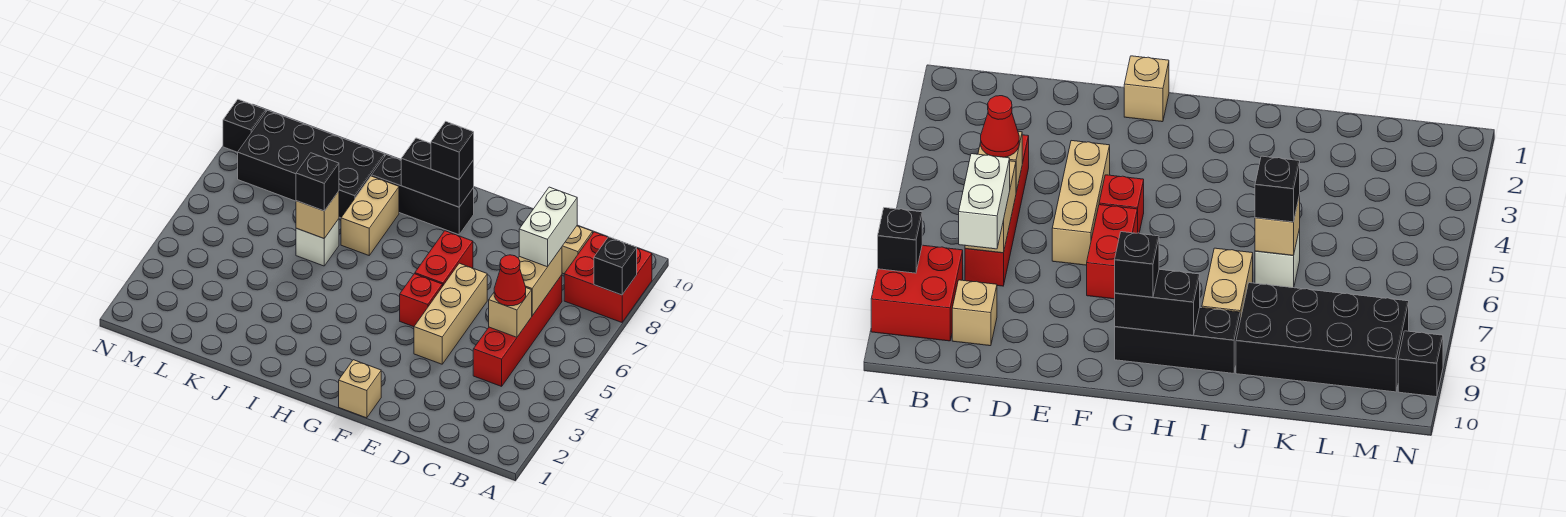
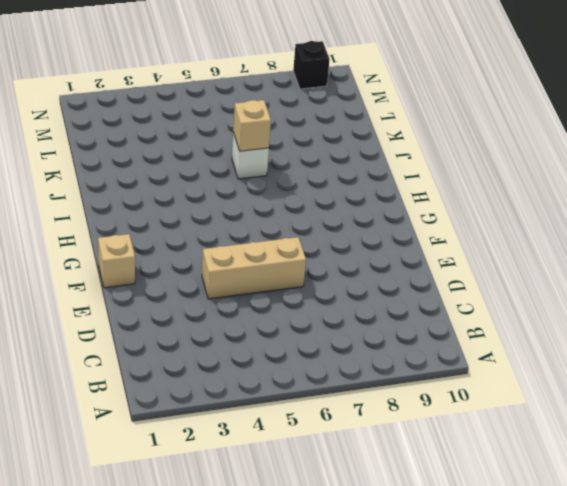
none -> red 2x2 brick [564,232,652,322]
none -> red 1x4 brick [473,275,562,386]
none -> tan 1x1 brick [562,226,593,274]

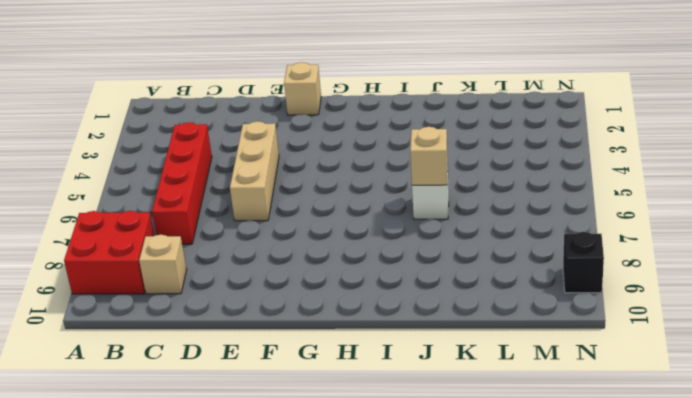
none -> red 1x1 brick [400,274,442,327]
none -> red 1x2 brick [415,231,473,286]
none -> black 1x3 brick [372,155,474,235]

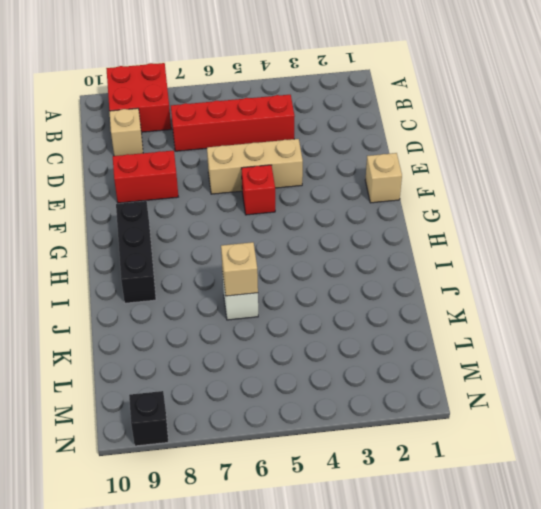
red 1x2 brick [113,150,178,203] -> red 1x2 brick moved to [415,231,473,286]
none -> tan 1x2 brick [341,176,399,255]
none -> black 2x4 brick [238,110,385,218]
none -> black 1x1 brick [594,237,637,295]

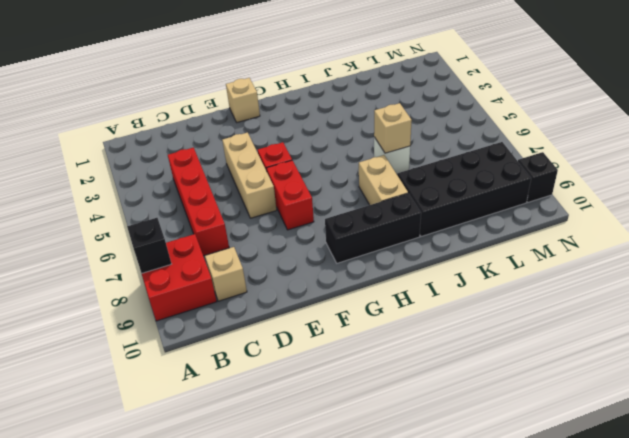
none -> tan 1x1 brick [489,288,532,337]
none -> tan 1x2 brick [519,247,562,316]
none -> black 1x2 brick [401,138,474,207]

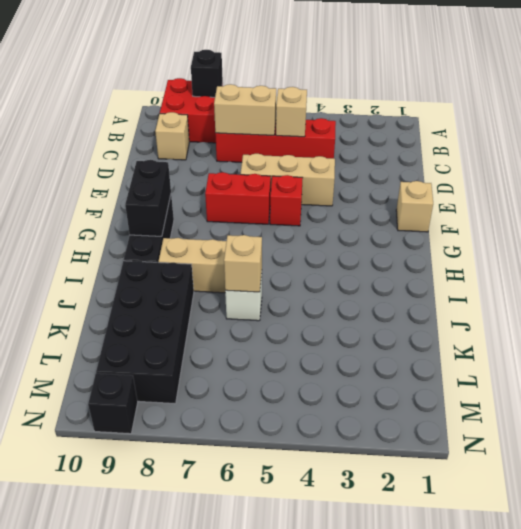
none -> red 1x1 cone [494,255,526,306]
none -> white 1x2 brick [519,187,577,267]
none -> black 1x1 brick [431,121,474,179]

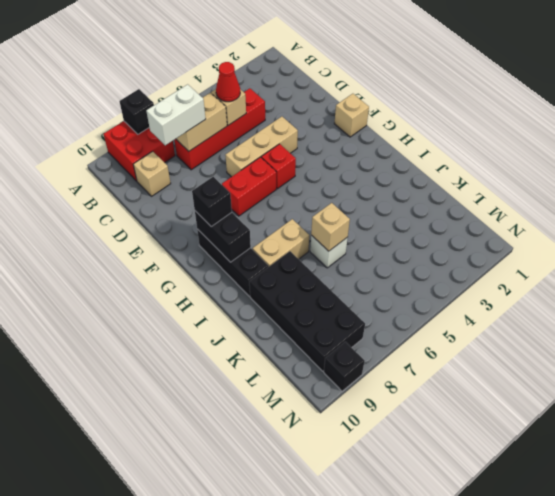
none -> black 1x1 brick [296,153,339,211]

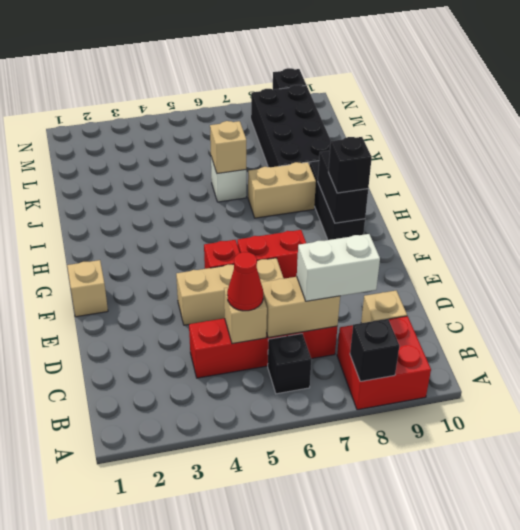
black 1x1 brick [268,334,311,394] -> black 1x1 brick moved to [296,153,339,211]

